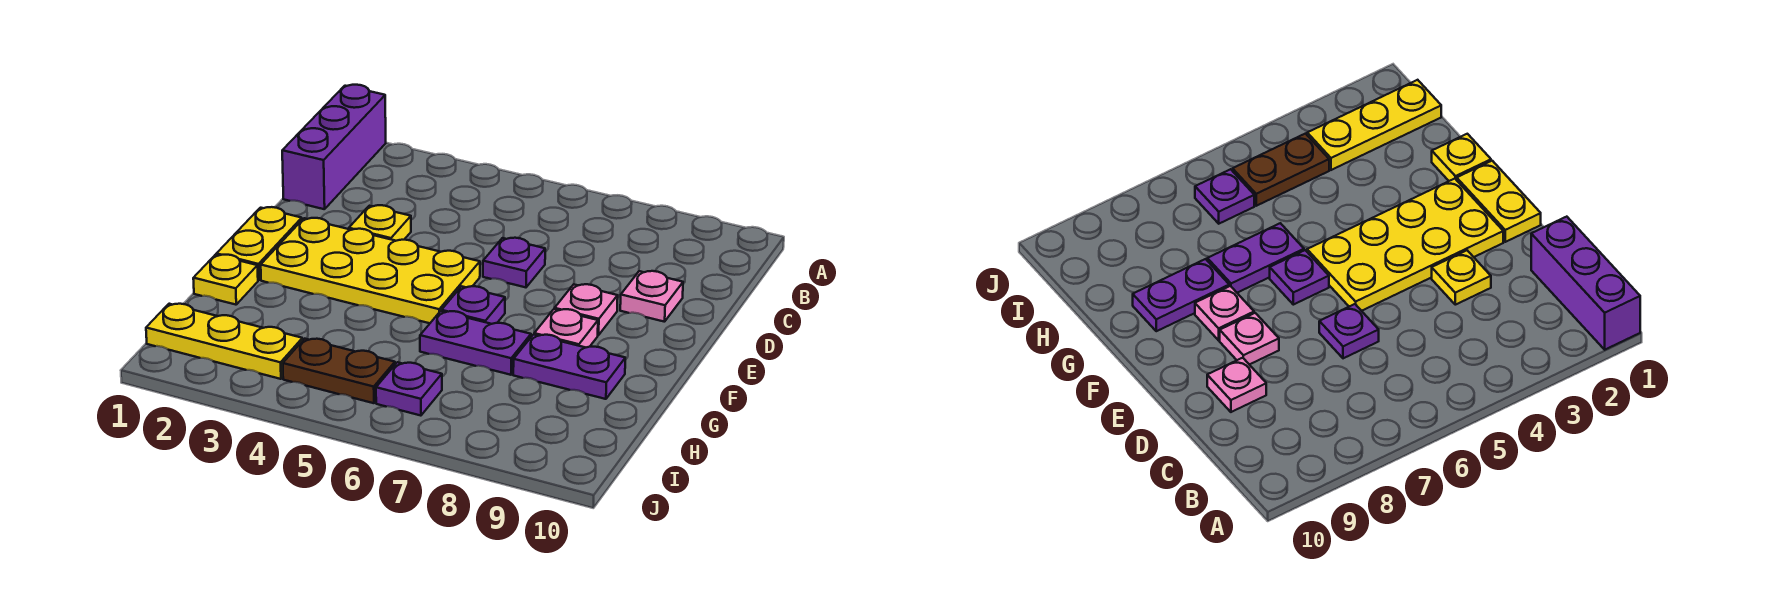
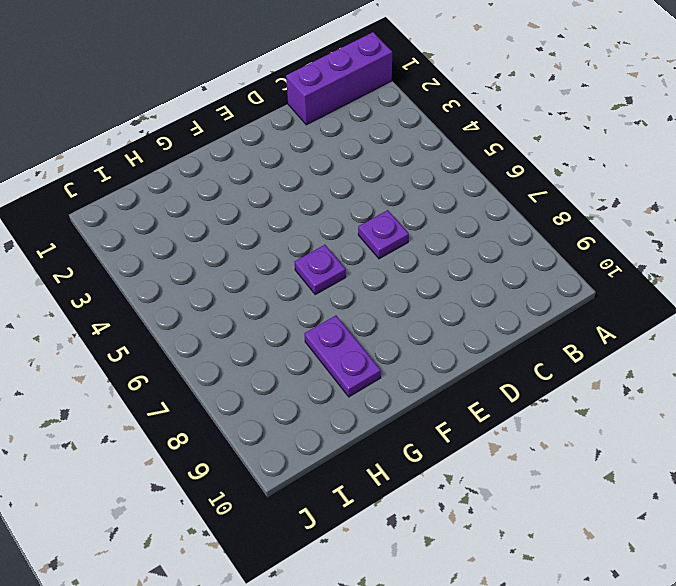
none -> yellow 1x1 plate [349,205,411,241]
none -> pink 1x1 plate [620,271,683,322]
none -> yellow 1x2 plate [216,207,302,280]

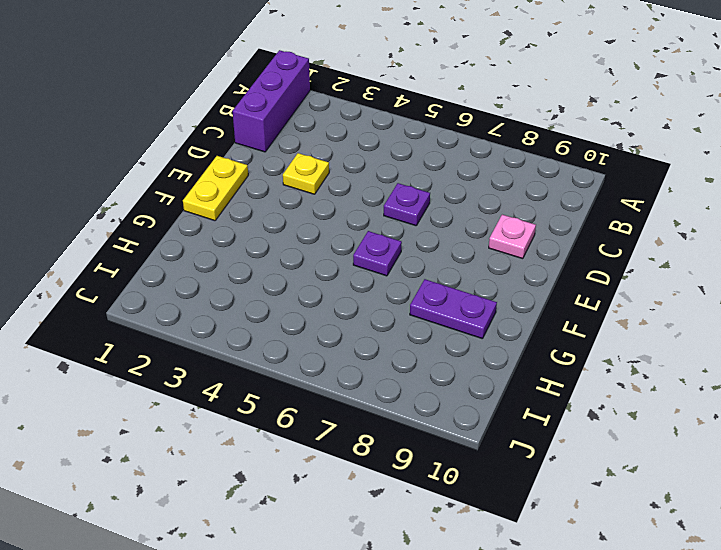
none -> yellow 2x4 plate [261,218,480,323]
none -> pink 1x1 plate [555,284,618,335]
none -> pink 1x1 plate [534,309,598,348]

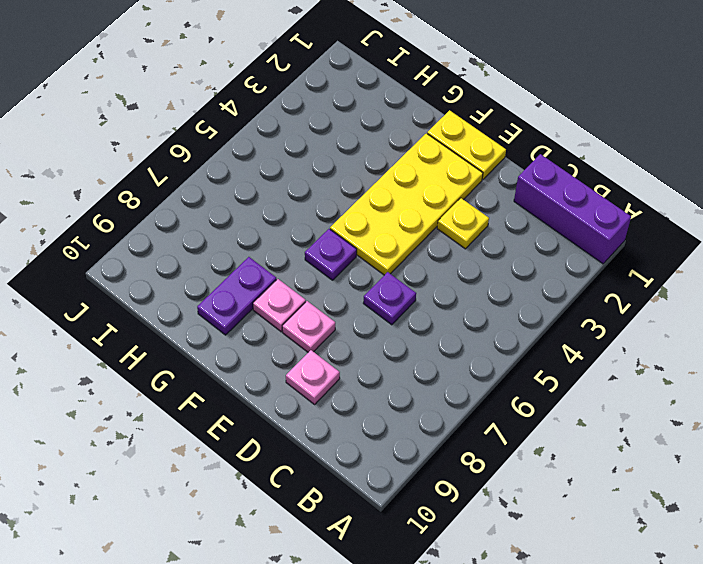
none -> yellow 1x1 plate [193,255,258,305]
none -> purple 1x2 plate [420,311,531,375]
none -> yellow 1x3 plate [146,304,303,379]

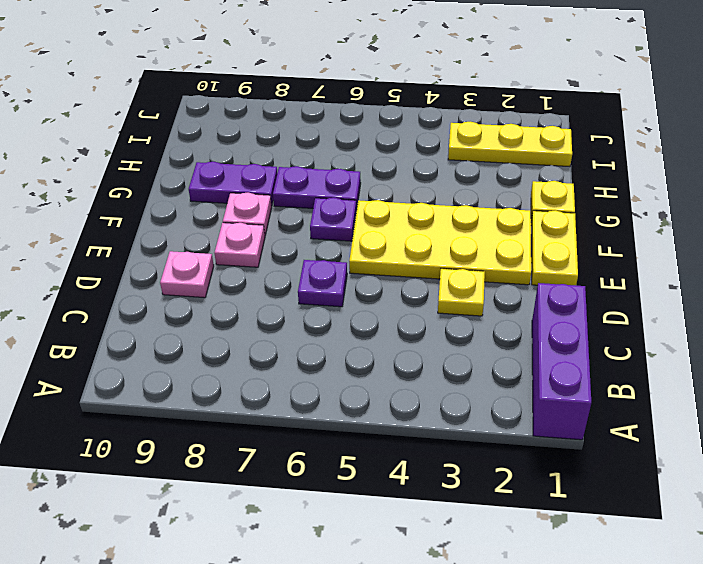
none -> brown 1x2 plate [283,339,395,403]
none -> purple 1x1 plate [376,362,442,416]

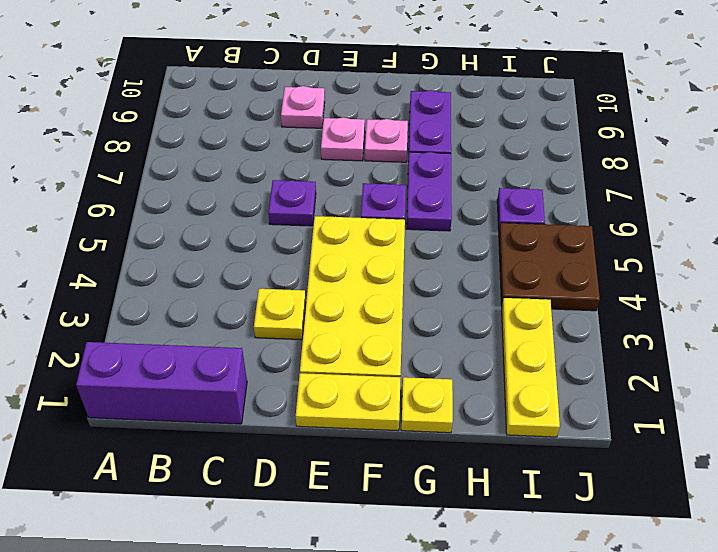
brown 2x2 plate [499,223,600,311] -> brown 1x2 plate [283,339,395,403]

